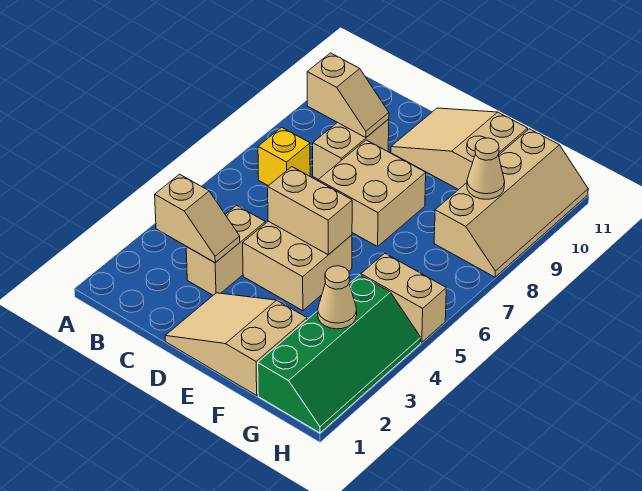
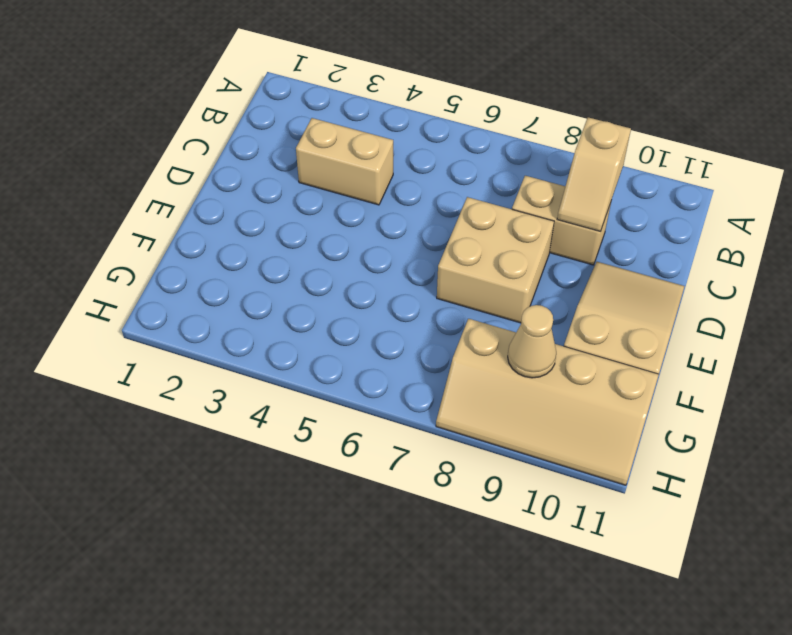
none -> yellow 1x1 brick [258,127,310,186]
none -> tan 2x3 slope [165,293,307,395]
none -> tan 2x2 brick [243,221,352,311]

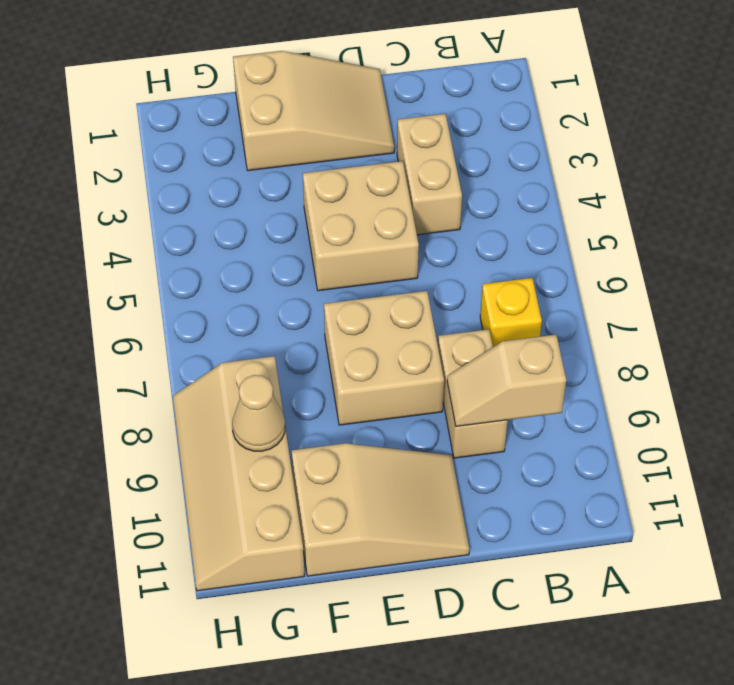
none -> green 2x4 slope [258,275,421,433]
none -> tan 1x2 brick [361,253,446,342]
none -> tan 1x2 slope [155,174,240,263]

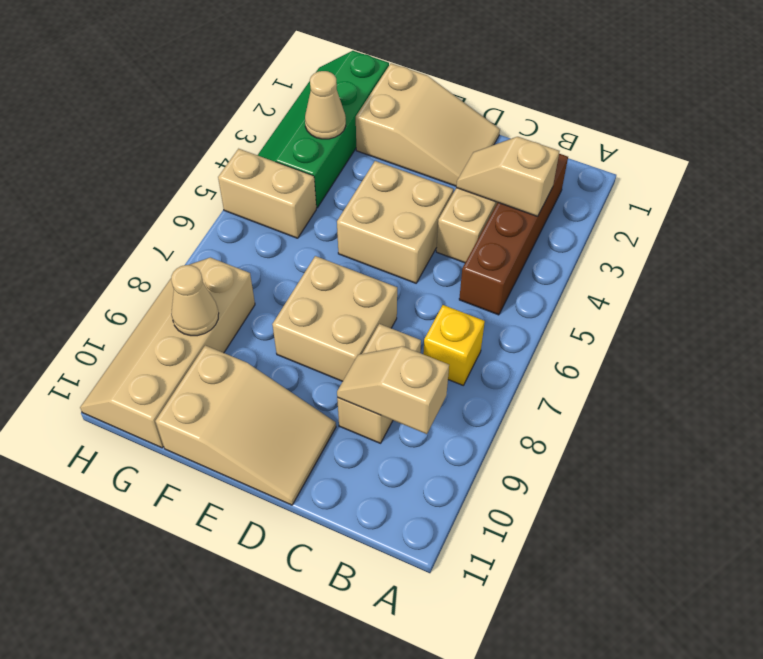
brown 1x4 brick [459,154,568,315] -> none
none -> tan 1x2 brick [268,167,352,255]

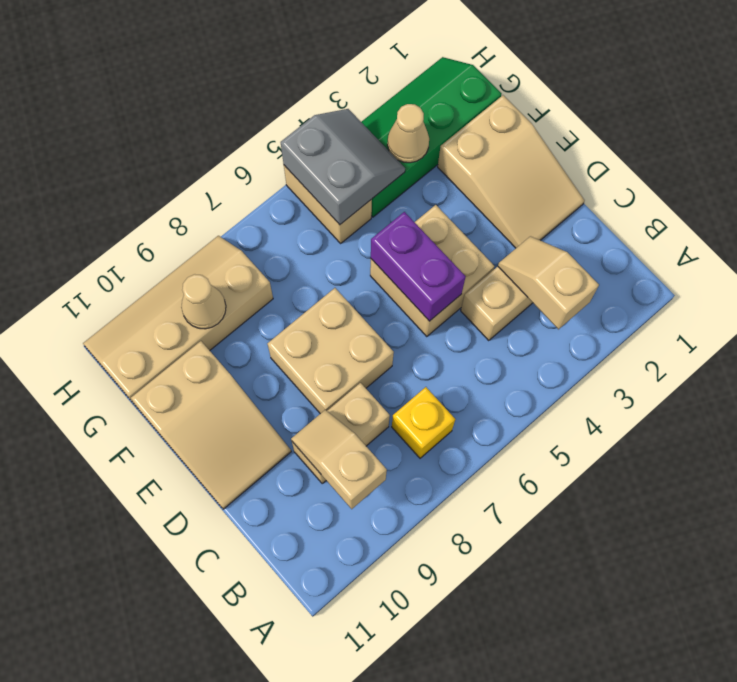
purple 1x2 brick [371,212,466,321] -> tan 1x2 brick [268,167,352,255]
grey 2x2 slope [281,109,405,225] -> none

